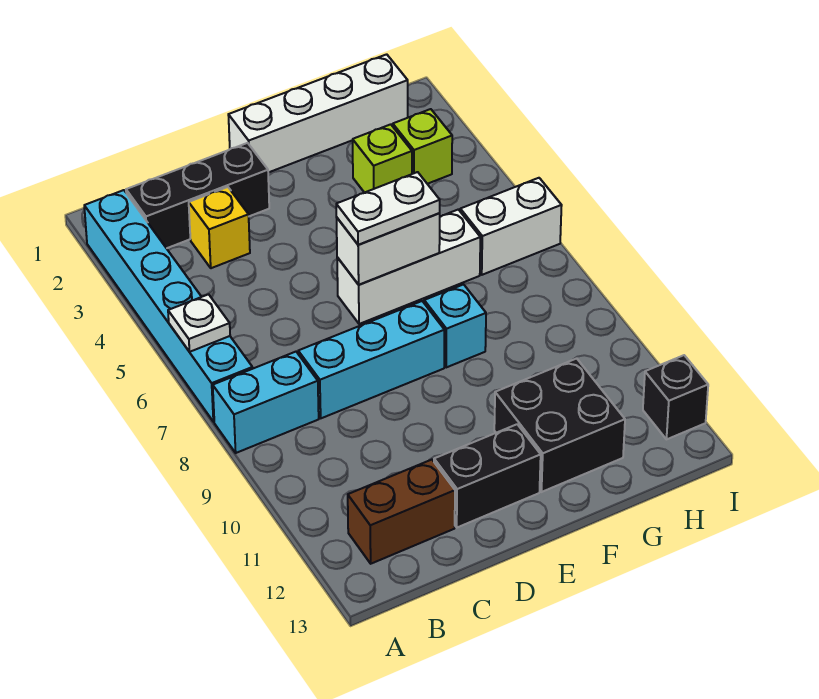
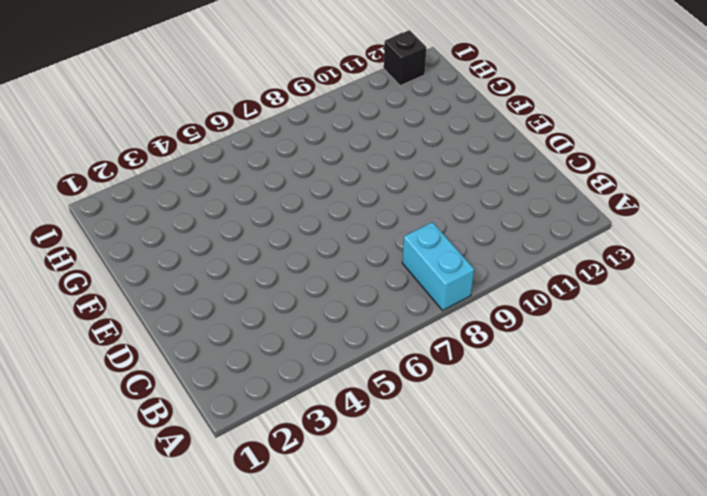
none -> cyan 1x6 brick [84,190,253,422]
none -> black 1x3 brick [126,143,269,248]
none -> brown 1x2 brick [348,460,455,564]

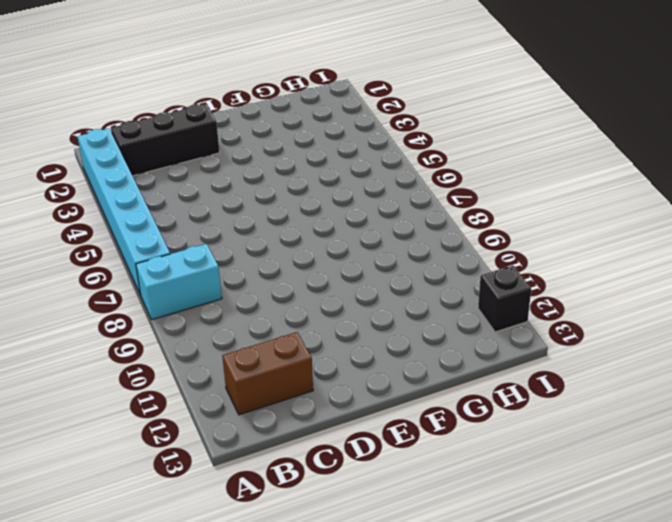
none -> yellow 1x1 brick [189,187,250,268]
none -> cyan 1x3 brick [298,301,444,418]
none -> black 1x2 brick [434,424,541,527]

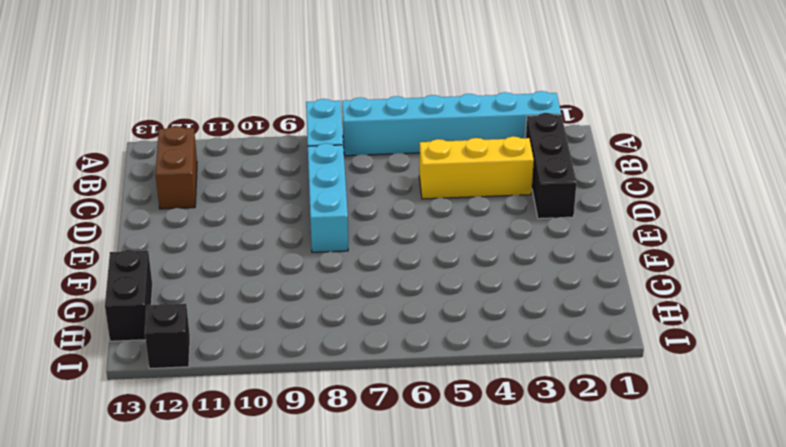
yellow 1x3 brick [419,136,534,199] -> yellow 1x1 brick [189,187,250,268]
black 1x2 brick [105,250,153,341] -> black 1x2 brick moved to [434,424,541,527]
none -> white 1x4 brick [228,54,408,173]
none -> white 1x3 brick [337,209,480,324]
none -> cyan 1x1 brick [424,284,486,368]

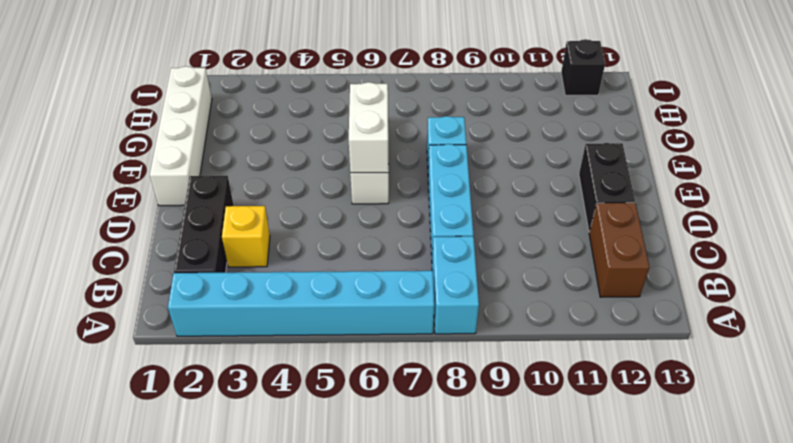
none -> black 2x2 brick [494,359,625,492]
none -> lime 1x1 brick [353,124,412,193]
none -> lime 1x1 brick [393,109,452,184]

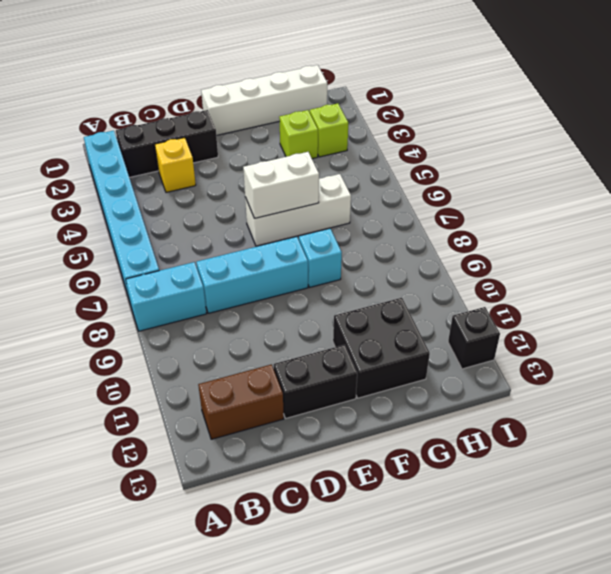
none -> white 1x2 brick [460,178,562,275]
none -> white 1x1 plate [168,294,230,352]
none -> white 1x2 plate [336,172,440,245]

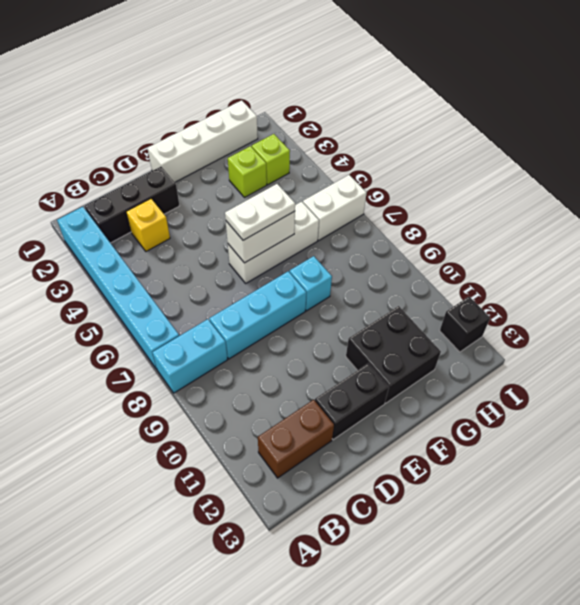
none -> white 1x1 plate [168,294,230,352]

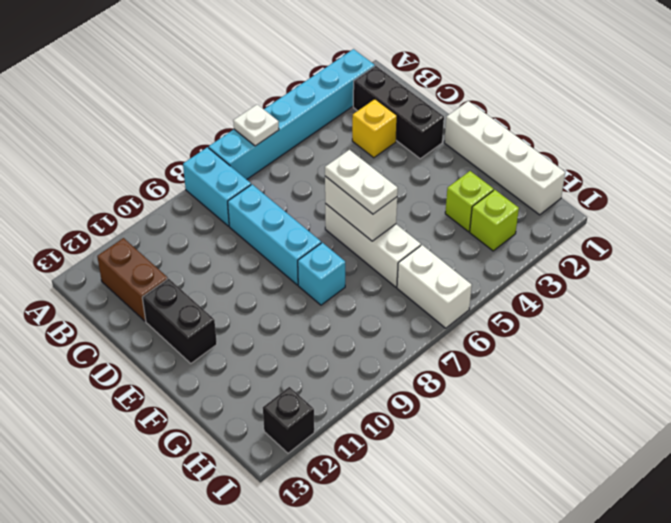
none -> black 2x2 brick [494,359,625,492]

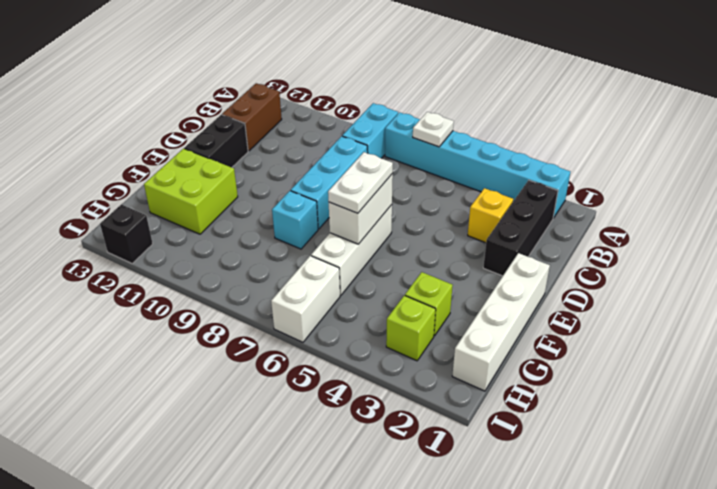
lime 2x2 brick [144,148,238,234] -> black 2x2 brick [494,359,625,492]

